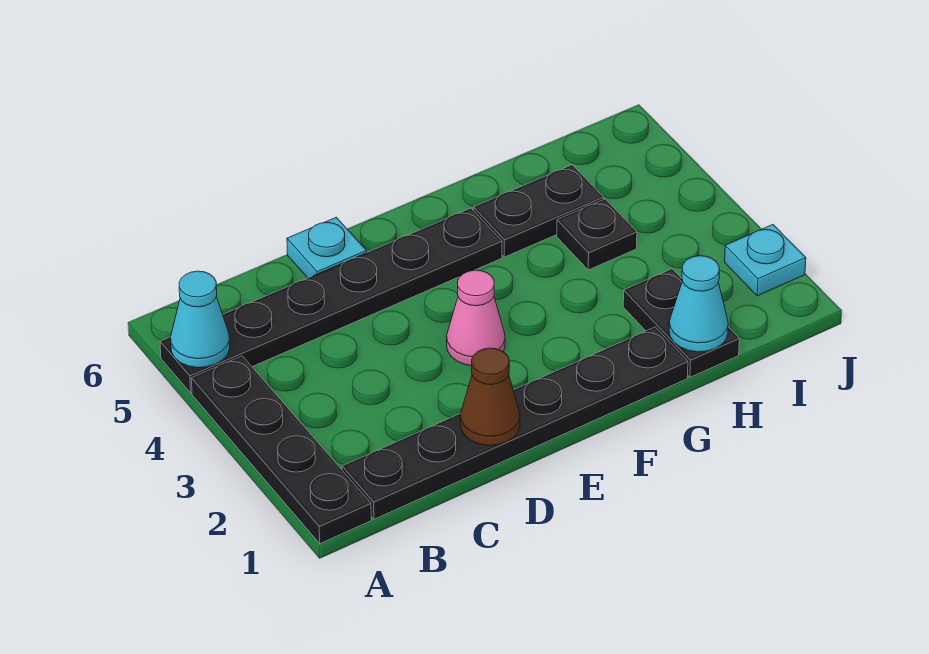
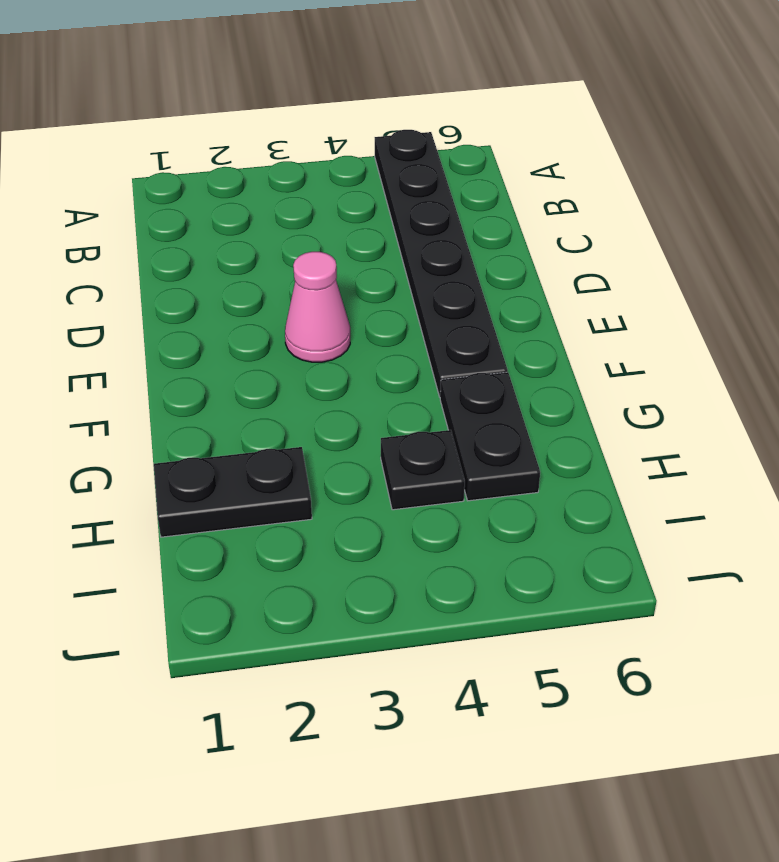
none -> black 1x4 plate [191,356,371,544]
none -> black 1x6 plate [342,327,688,519]
none -> cyan 1x1 plate [287,217,367,278]

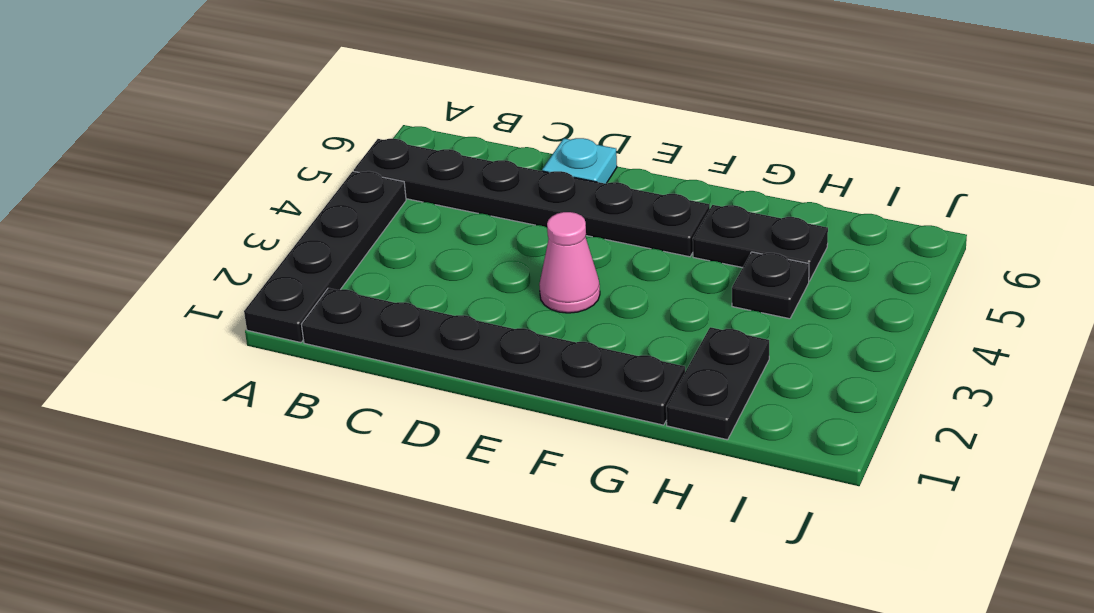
none -> cyan 1x1 plate [725,225,806,296]
none -> cyan 1x1 cone [171,271,230,368]
none -> brown 1x1 cone [460,348,520,446]

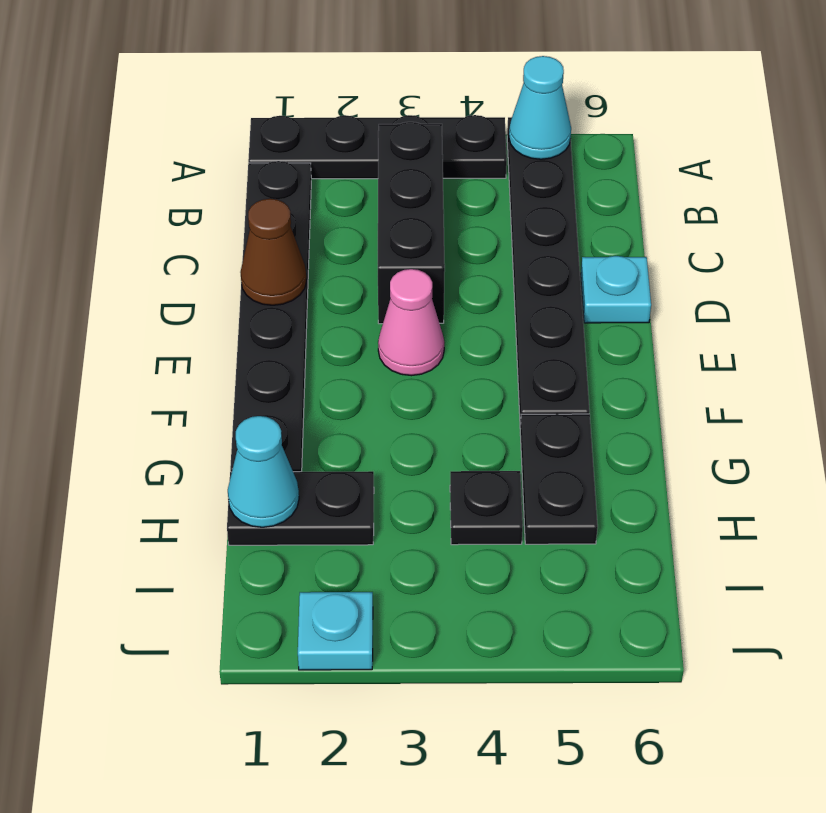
black 1x3 brick [378,122,445,324] -> none

